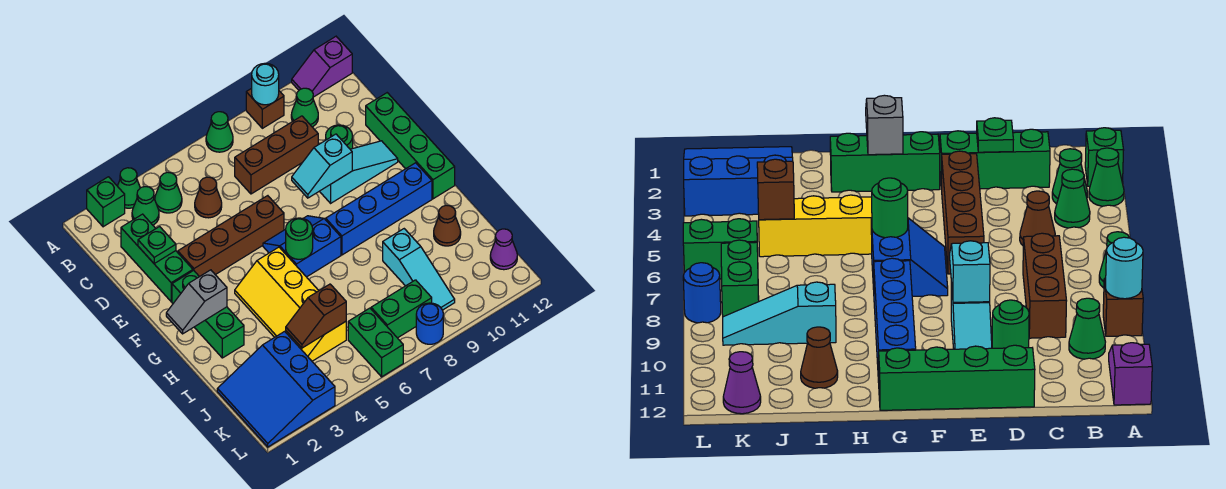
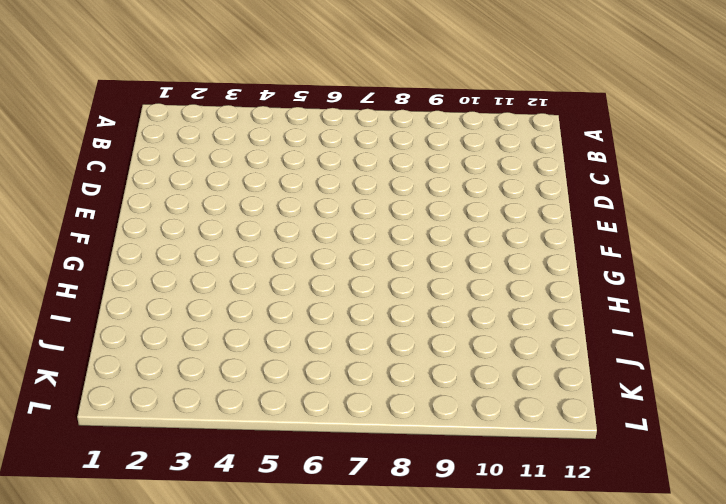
none -> green 1x1 brick [87,177,125,227]
none -> green 1x1 cone [118,168,140,208]
none -> green 1x1 cone [206,112,233,152]
none -> brown 1x1 brick [246,88,284,128]

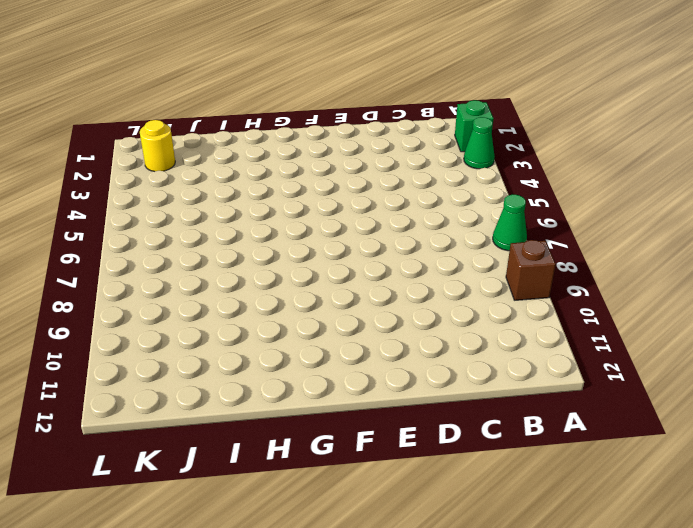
yellow 1x1 round brick [140,120,175,172] -> blue 3x3 slope [217,331,335,447]
none -> purple 1x2 slope [292,37,352,97]
none -> green 1x1 cone [132,187,159,225]
none -> green 1x1 cone [155,172,182,213]
none -> green 1x1 cone [291,88,318,127]

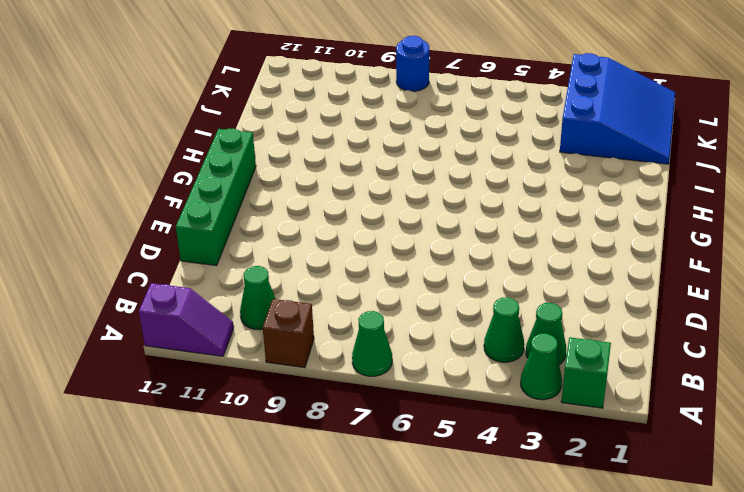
none -> green 1x3 brick [121,214,193,302]
none -> brown 1x1 cone [195,177,222,218]
none -> brown 1x3 brick [235,116,318,194]
none -> green 1x1 round brick [326,125,353,149]

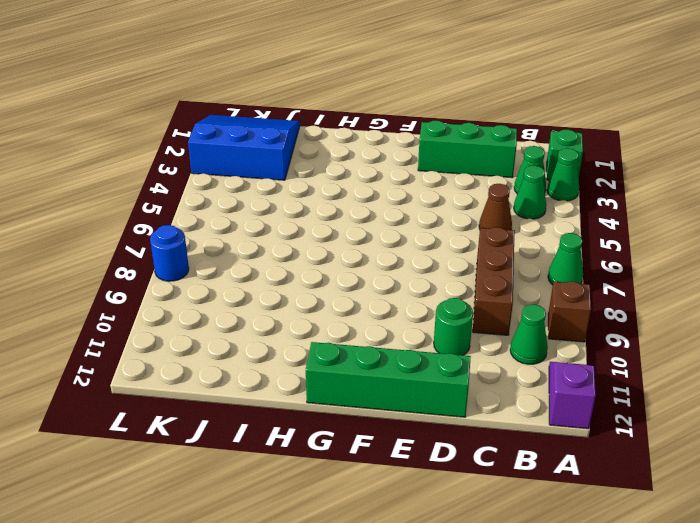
none -> brown 1x4 brick [178,196,284,277]
none -> cyan 1x3 slope [320,141,398,203]
none -> green 1x3 brick [172,270,244,358]
none -> blue 2x2 slope [263,216,341,277]

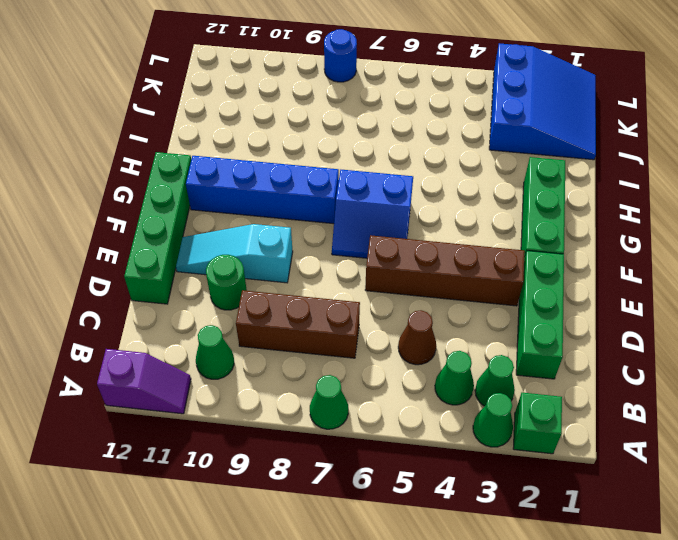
none -> brown 1x1 brick [246,88,284,128]
none -> yellow 2x4 slope [235,247,346,361]
none -> cyan 1x3 slope [383,229,455,310]
none -> brown 1x1 cone [434,205,461,246]

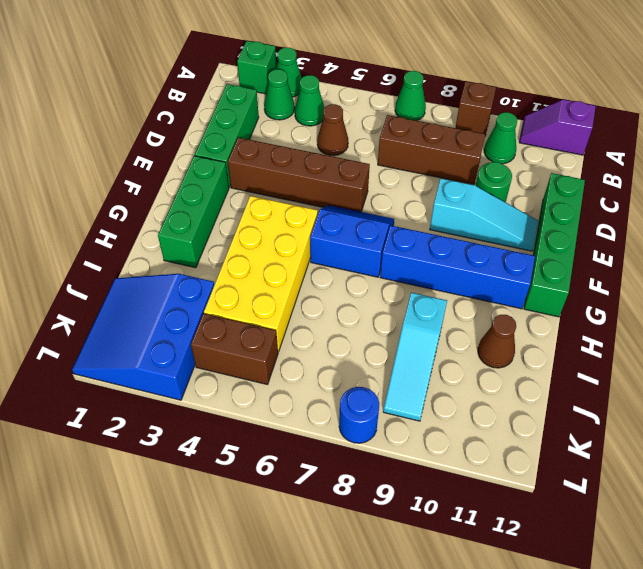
yellow 2x4 brick [204,196,318,352] -> yellow 2x4 slope [235,247,346,361]
brown 1x2 brick [191,313,278,385] -> none
none -> green 1x2 brick [348,308,403,377]
none -> green 1x2 brick [371,280,432,338]
none -> purple 1x1 cone [490,229,517,270]
none -> cyan 1x1 round brick [252,63,279,105]

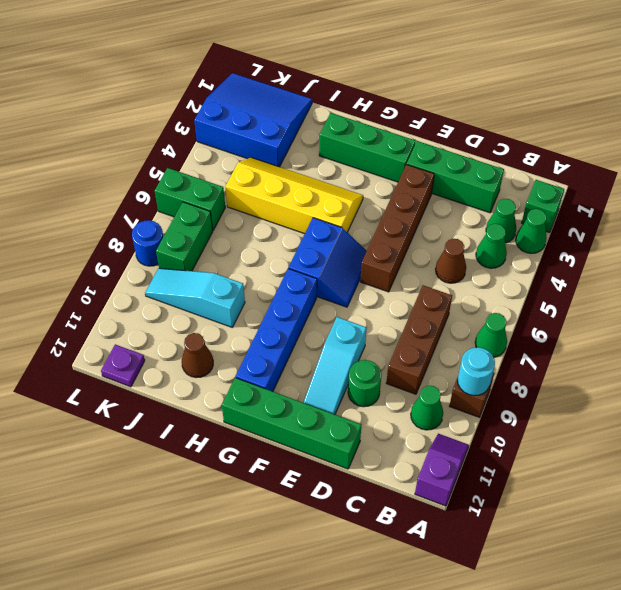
purple 1x1 plate [101,344,145,387] -> purple 1x1 cone [490,229,517,270]
none -> green 1x1 plate [138,227,176,263]
none -> cyan 1x2 slope [292,134,352,198]
none -> grey 1x2 slope [166,270,227,334]
none -> green 1x1 round brick [286,218,313,259]

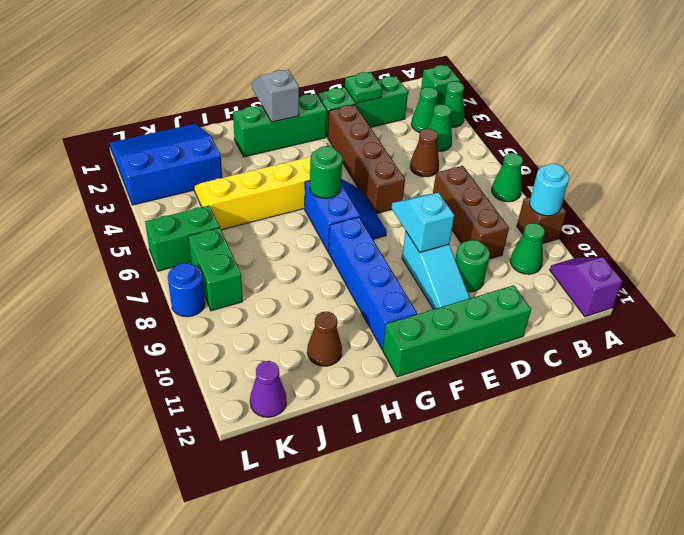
none -> cyan 1x3 slope [383,229,455,310]
none -> brown 1x2 slope [286,284,346,348]

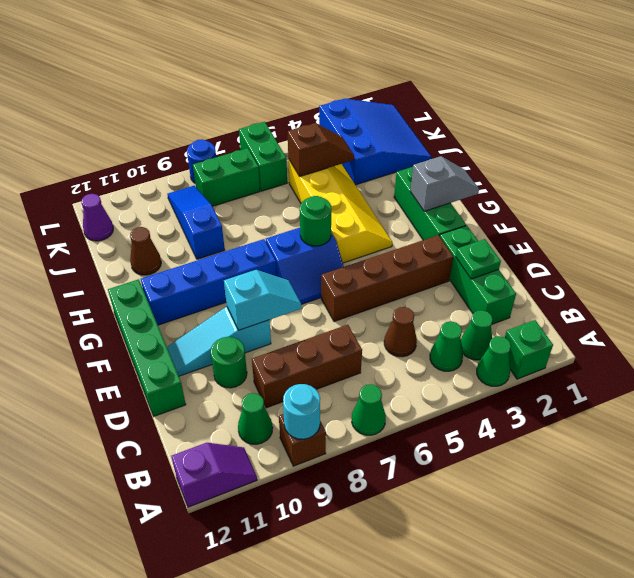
blue 1x3 slope [167,186,225,259] -> cyan 1x3 slope [383,229,455,310]

